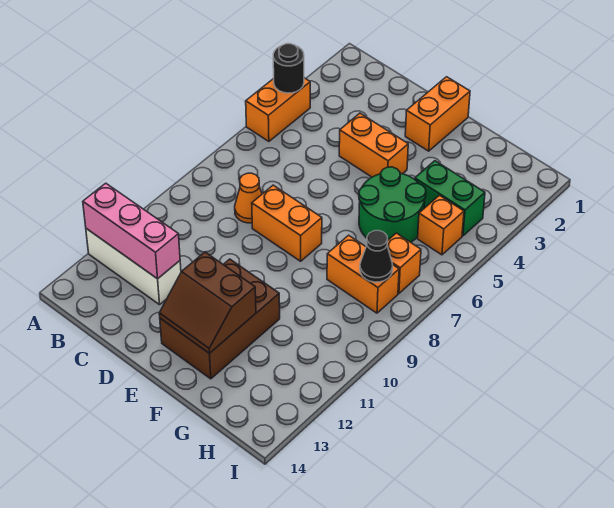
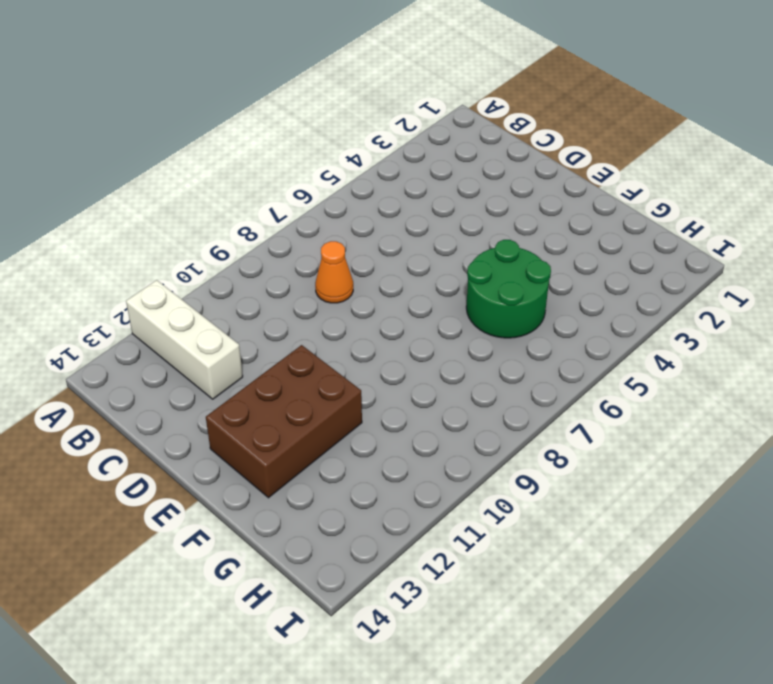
none -> orange 1x2 brick [246,78,310,141]
none -> orange 1x2 brick [339,113,408,177]
none -> orange 1x2 brick [252,185,322,261]

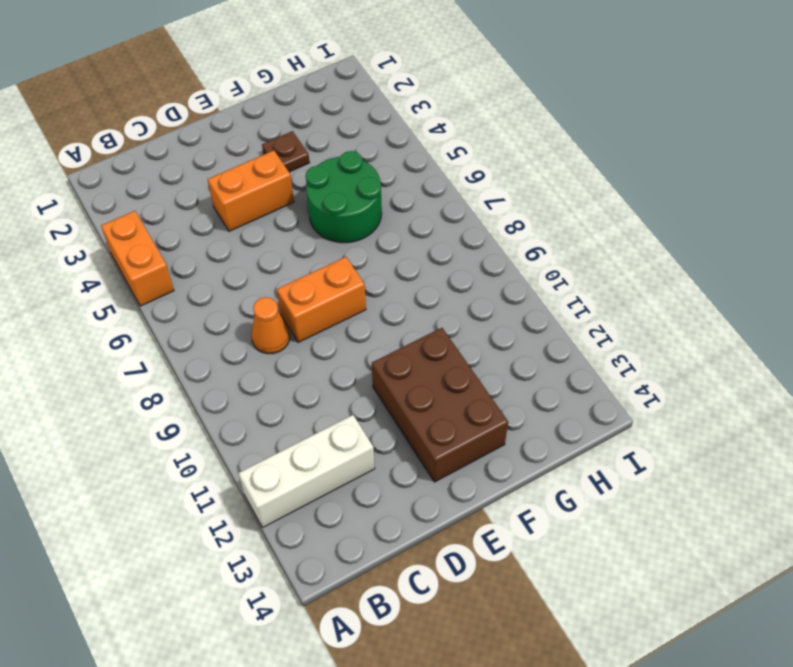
brown 1x1 plate [262,131,309,172] -> none
none -> orange 1x2 brick [405,77,470,151]
none -> green 1x2 brick [415,161,485,236]
none -> orange 1x2 brick [327,235,399,313]

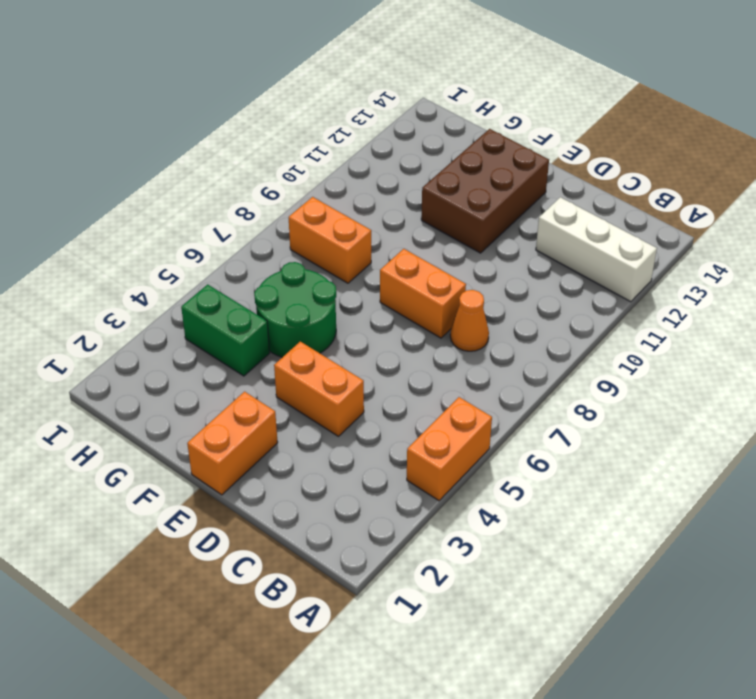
none -> orange 1x1 brick [418,195,464,255]
none -> orange 1x1 brick [387,233,421,293]
none -> black 1x1 round brick [273,44,304,93]

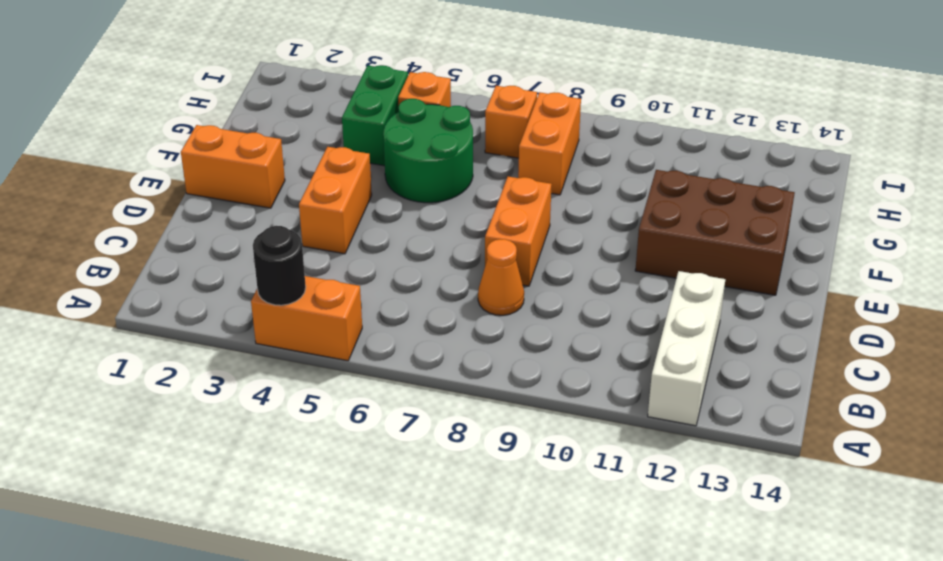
none -> pink 1x3 brick [83,183,180,279]
none -> brown 2x2 slope [159,252,256,353]
none -> black 1x1 cone [360,231,393,282]

